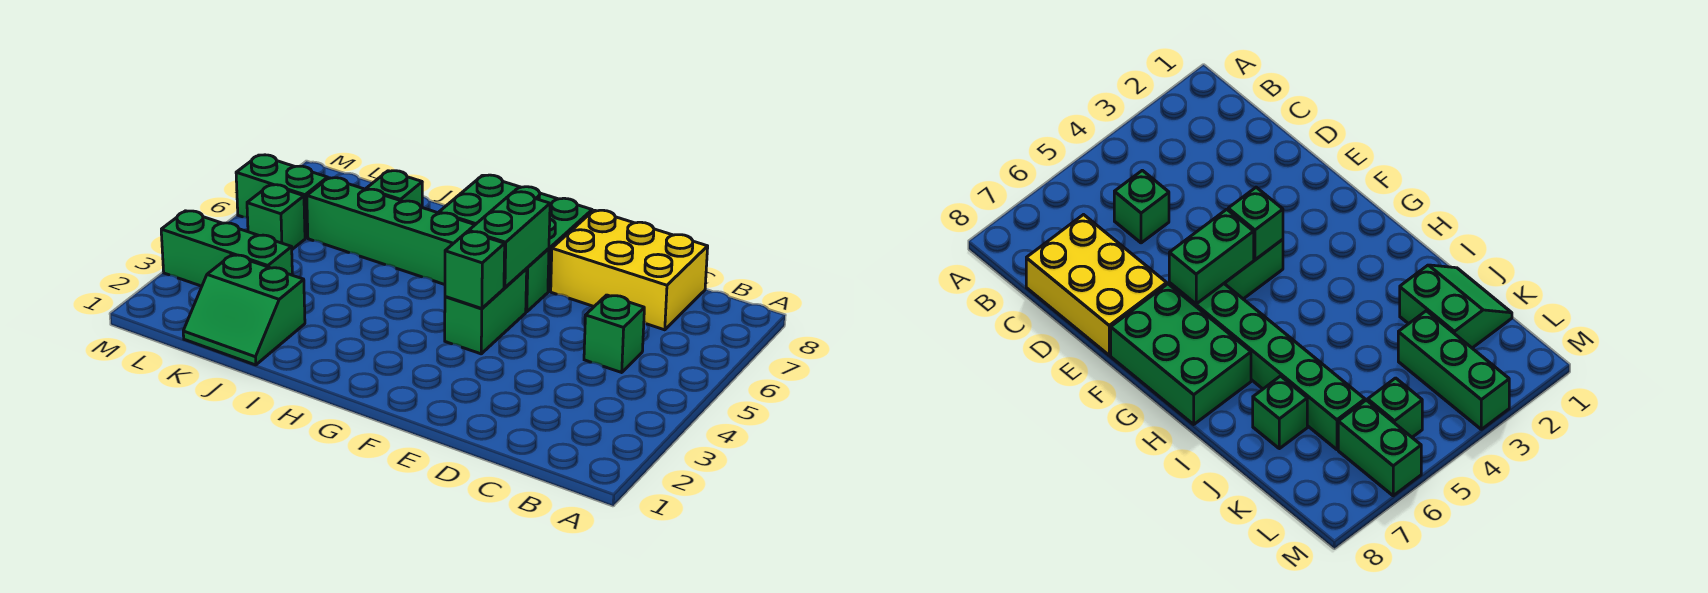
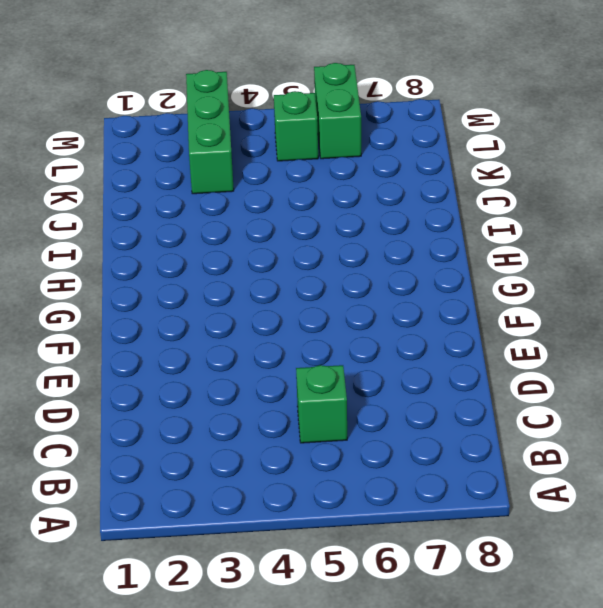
none -> yellow 2x3 brick [551,210,708,330]
none -> green 1x2 brick [445,269,527,354]
none -> green 1x6 brick [307,178,549,312]

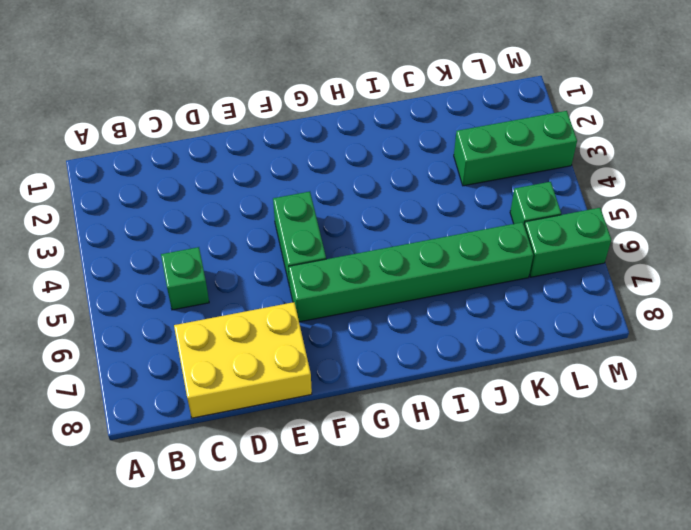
none -> green 2x3 brick [439,175,592,292]
none -> green 2x2 slope [183,255,305,365]
none -> green 1x1 brick [366,171,422,207]

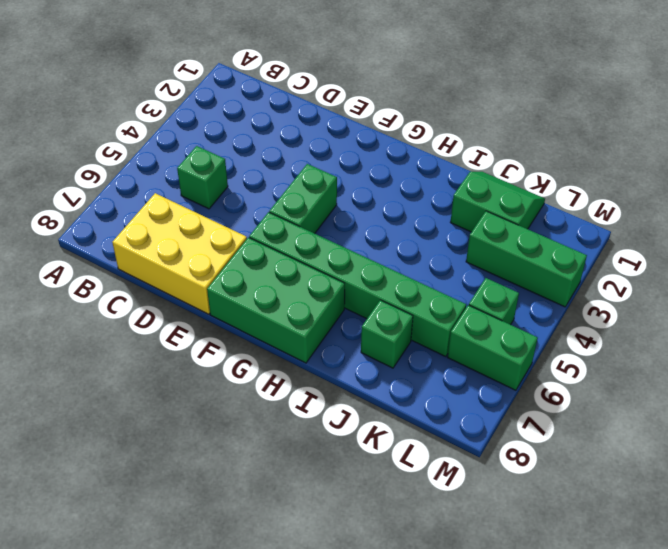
none -> green 1x1 brick [445,231,505,309]
none -> green 1x2 brick [469,192,550,288]

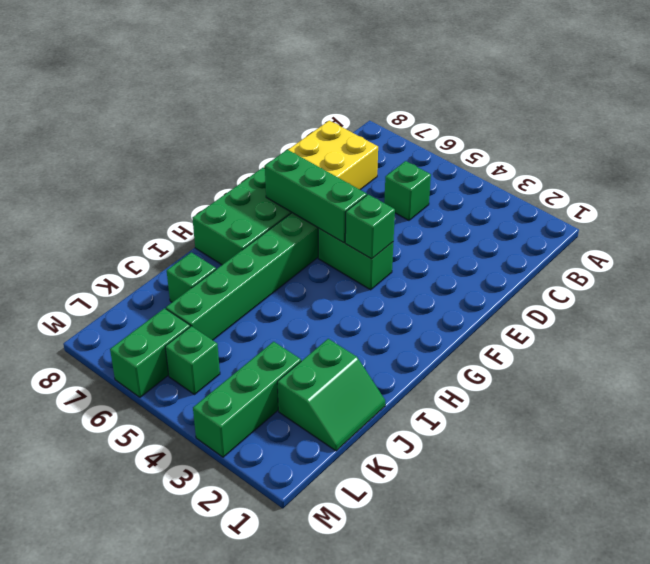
green 1x3 brick [264,150,367,243] -> green 1x2 brick [469,192,550,288]

